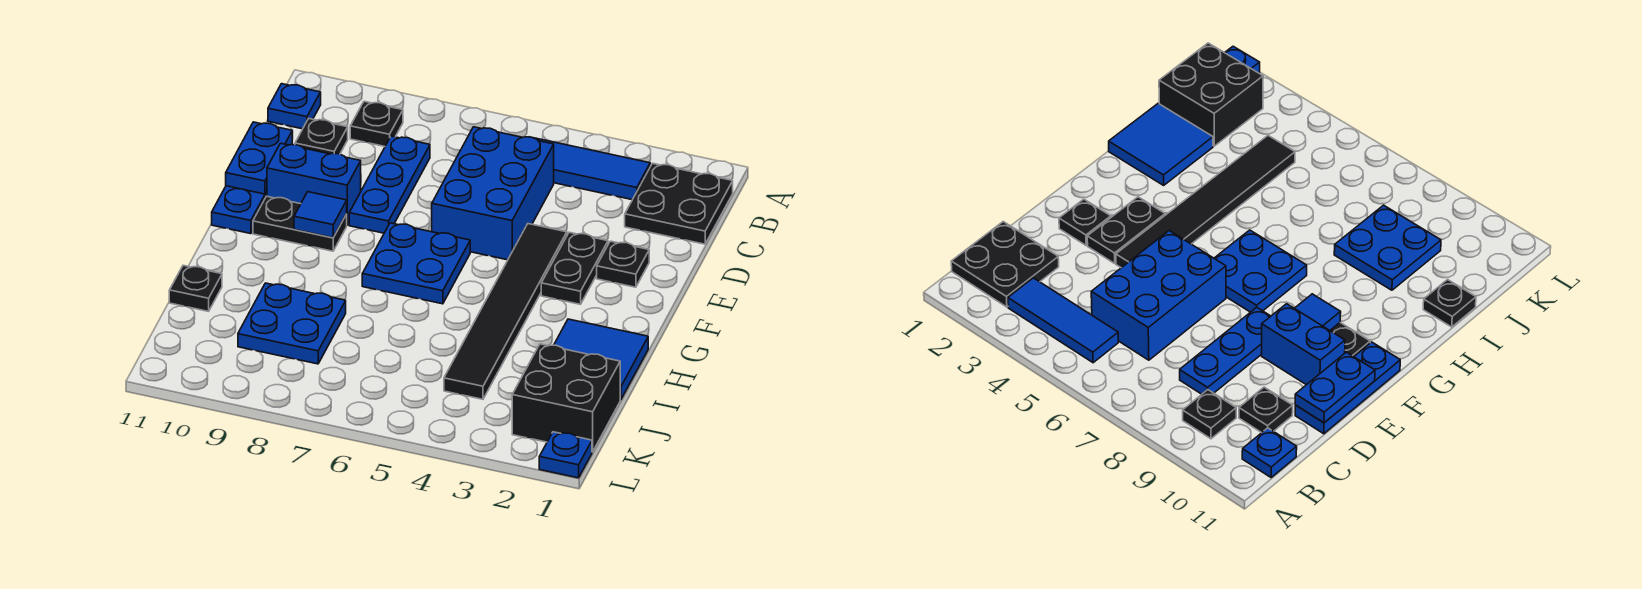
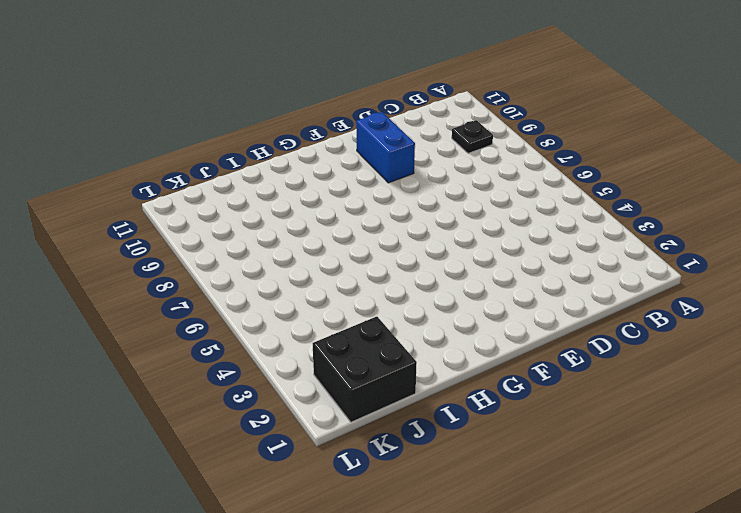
none -> black 2x2 plate [625,163,733,244]
none -> blue 1x3 tile [535,138,650,200]
none -> blue 1x1 plate [268,84,321,129]

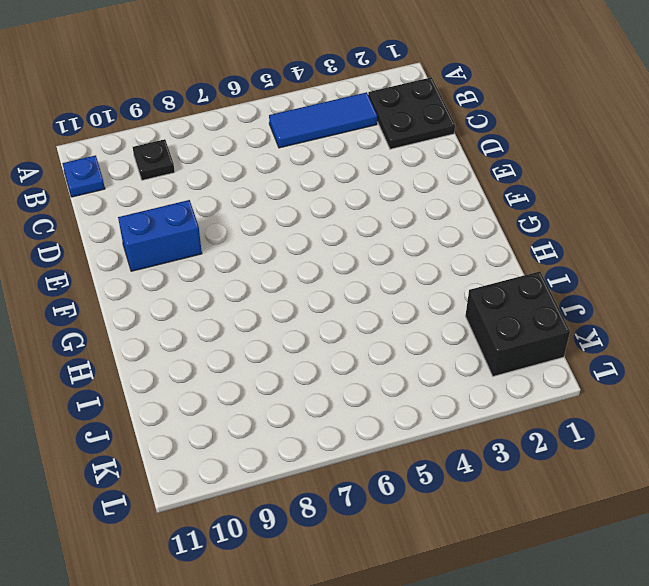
none -> blue 2x3 brick [432,127,554,260]
none -> blue 1x3 plate [349,136,430,233]
none -> black 1x1 plate [295,119,348,154]

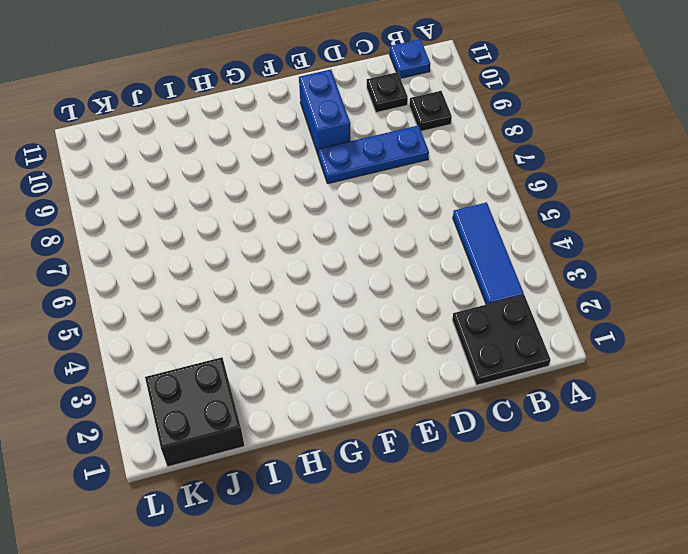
none -> blue 2x3 brick [432,127,554,260]
none -> blue 1x3 plate [212,186,267,234]
none -> black 1x1 plate [597,241,649,287]

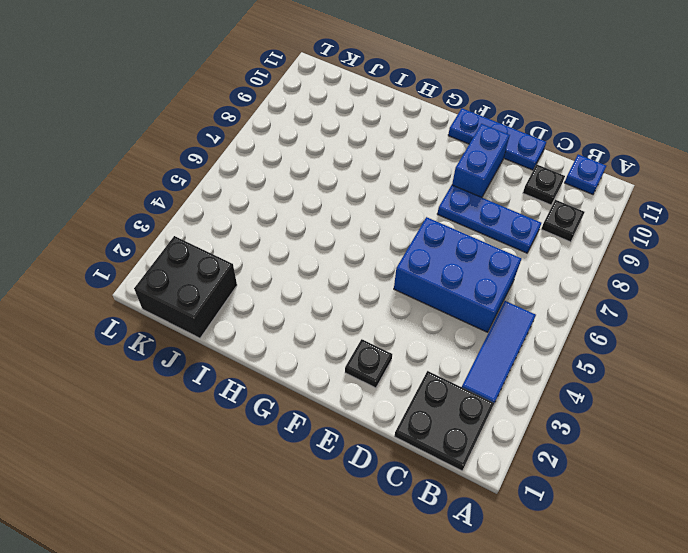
none -> black 1x2 plate [541,232,608,304]
none -> black 1x6 tile [444,224,567,399]
none -> blue 2x2 plate [362,223,470,304]

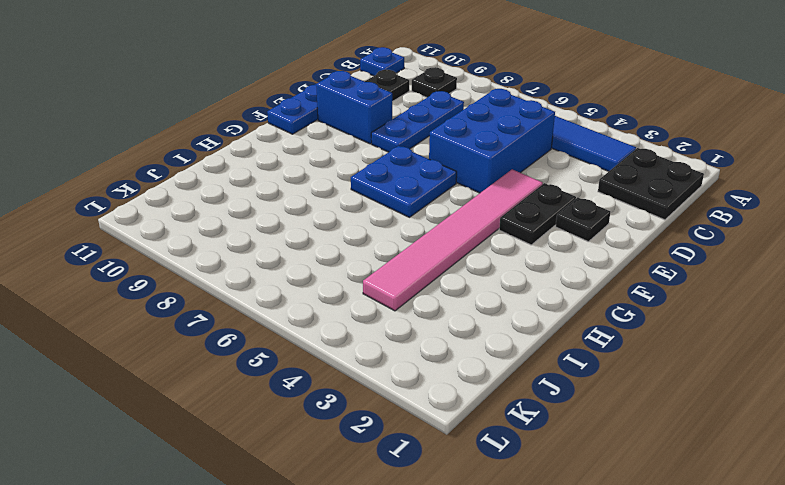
pink 1x6 tile [363,169,543,311] -> black 1x6 tile [444,224,567,399]
none -> black 1x2 plate [253,196,347,251]
none -> blue 2x2 tile [554,319,648,400]
none -> blue 2x2 plate [238,283,346,364]

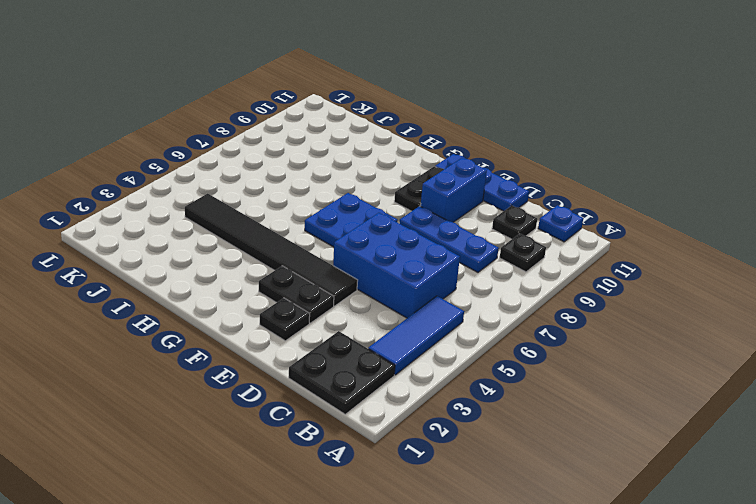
none -> blue 2x2 tile [554,319,648,400]
none -> blue 2x2 plate [238,283,346,364]
none -> black 1x1 plate [169,265,222,311]

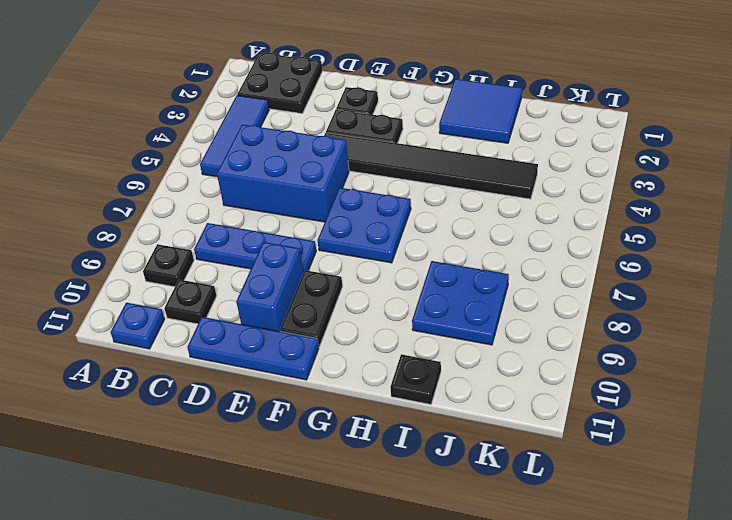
none -> black 2x2 brick [512,344,620,452]
none -> blue 1x1 plate [539,432,592,478]
none -> blue 1x2 plate [226,122,292,194]

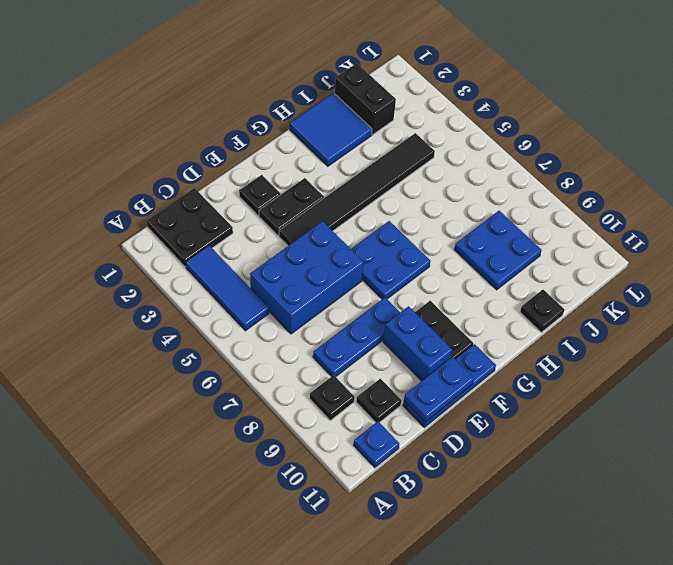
black 1x2 brick [335,63,396,135] -> black 2x2 brick [512,344,620,452]
none -> blue 1x1 plate [539,432,592,478]
none -> blue 1x1 tile [294,192,347,238]

